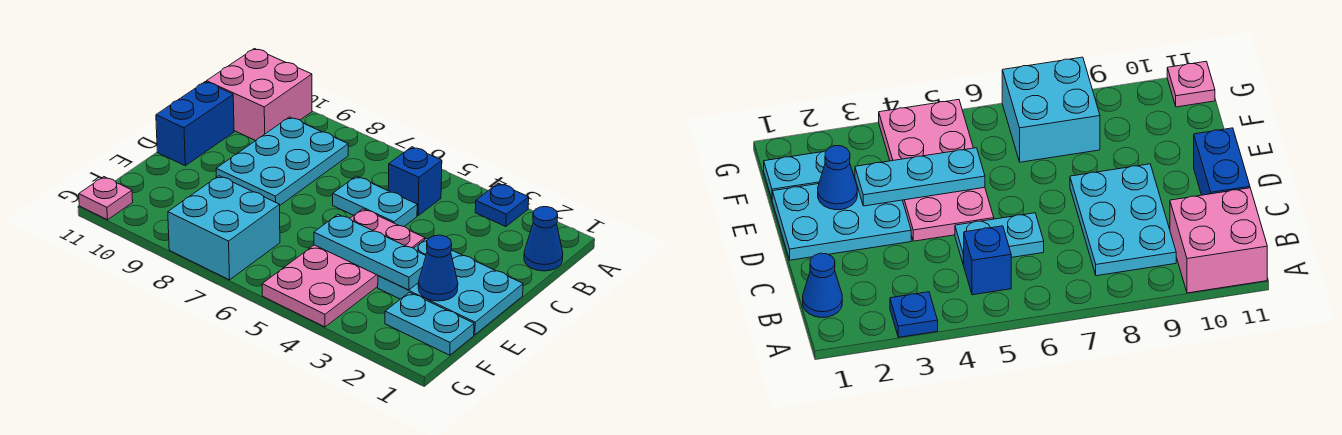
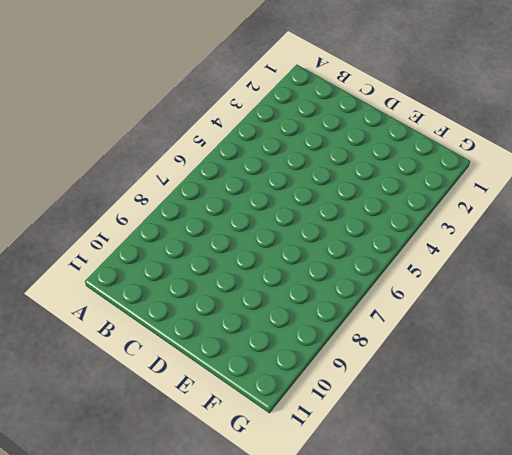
none -> blue 1x1 plate [475,183,529,227]
none -> pink 2x2 brick [206,49,312,141]
none -> blue 1x1 cone [524,207,563,271]

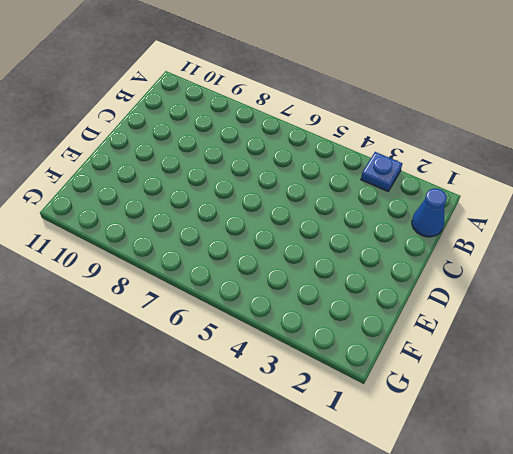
none -> pink 2x2 brick [206,49,312,141]
none -> blue 1x1 brick [388,147,442,216]
none -> cyan 2x3 plate [216,117,348,205]

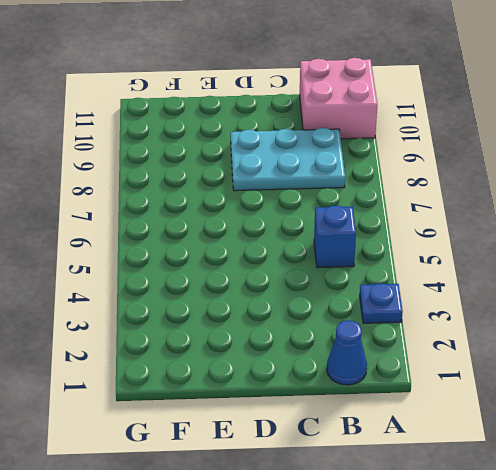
none -> cyan 1x2 plate [333,176,417,226]
none -> blue 1x2 brick [156,82,234,166]
none -> cyan 2x3 plate [378,239,523,335]

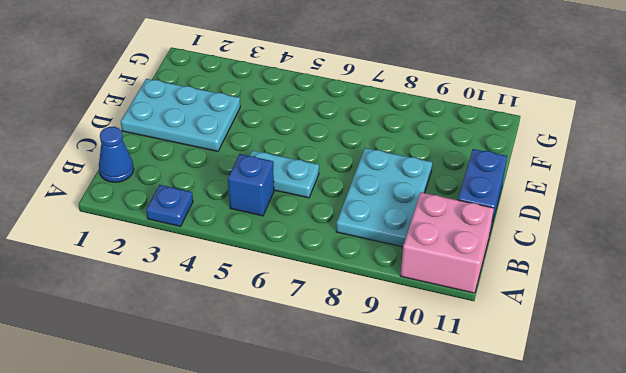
none -> pink 2x4 plate [262,209,425,327]
none -> cyan 1x2 plate [385,292,474,355]
none -> cyan 2x2 brick [168,176,280,280]

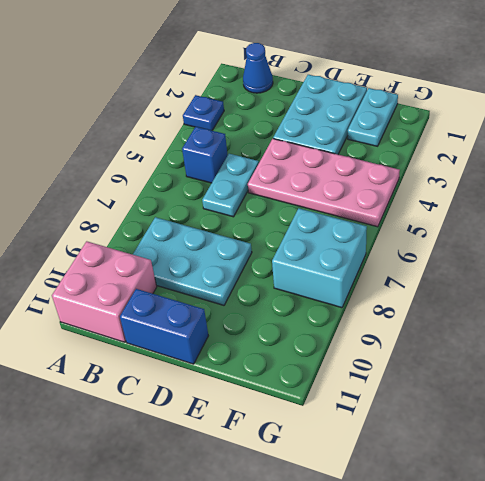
none -> pink 1x1 plate [79,177,133,220]
none -> blue 1x1 cone [418,235,458,301]
none -> cyan 1x3 plate [314,214,426,290]

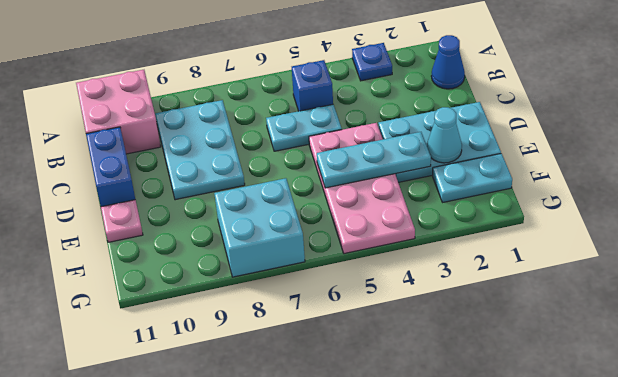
cyan 1x1 cone [427,107,462,163] -> blue 1x1 cone [418,235,458,301]
pink 1x1 plate [101,200,143,242] -> pink 1x1 plate moved to [79,177,133,220]

